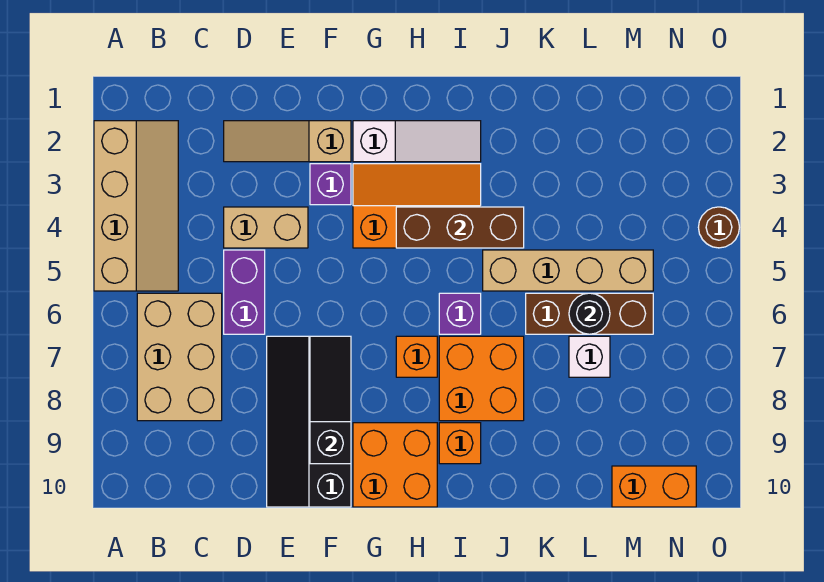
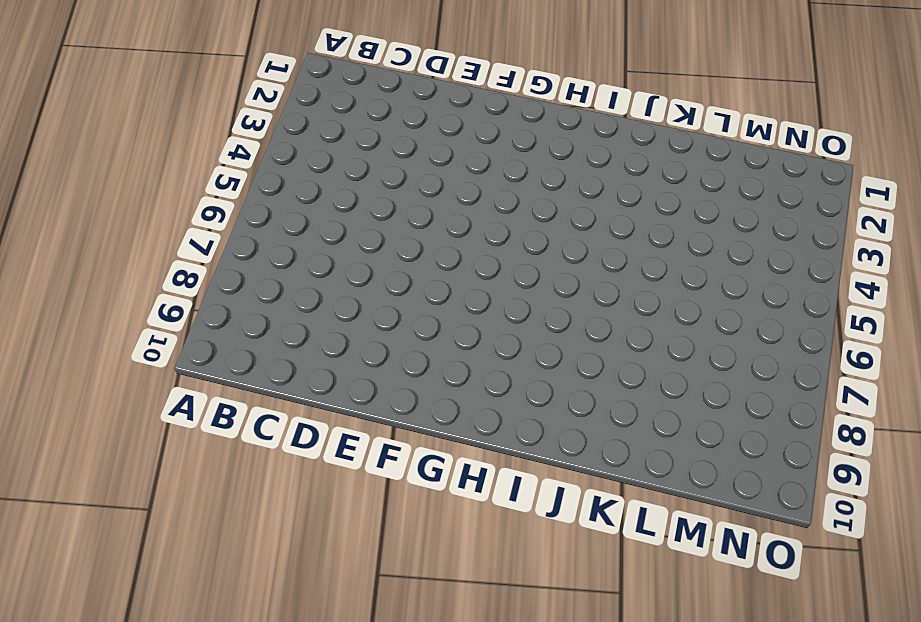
none -> tan 2x4 slope [94,121,178,291]
none -> tan 2x3 brick [137,293,222,421]
none -> tan 1x3 slope [224,121,351,162]

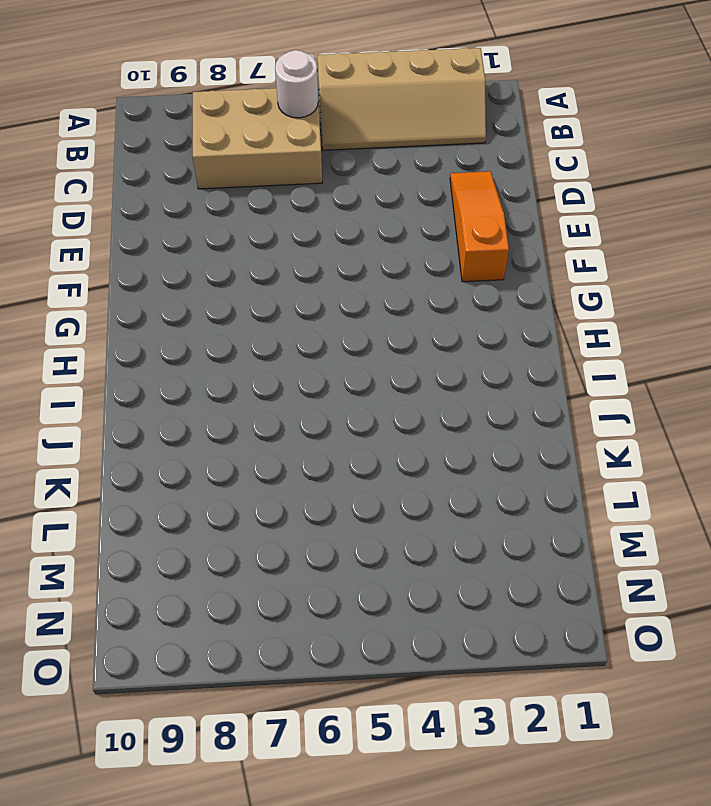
white 1x1 round brick [275,50,318,118] -> none
orange 1x3 slope [450,171,509,282] -> tan 1x3 slope [224,121,351,162]
none -> tan 1x2 brick [224,207,308,248]
none -> purple 1x2 brick [224,250,265,334]
none -> black 2x4 slope [267,336,351,507]

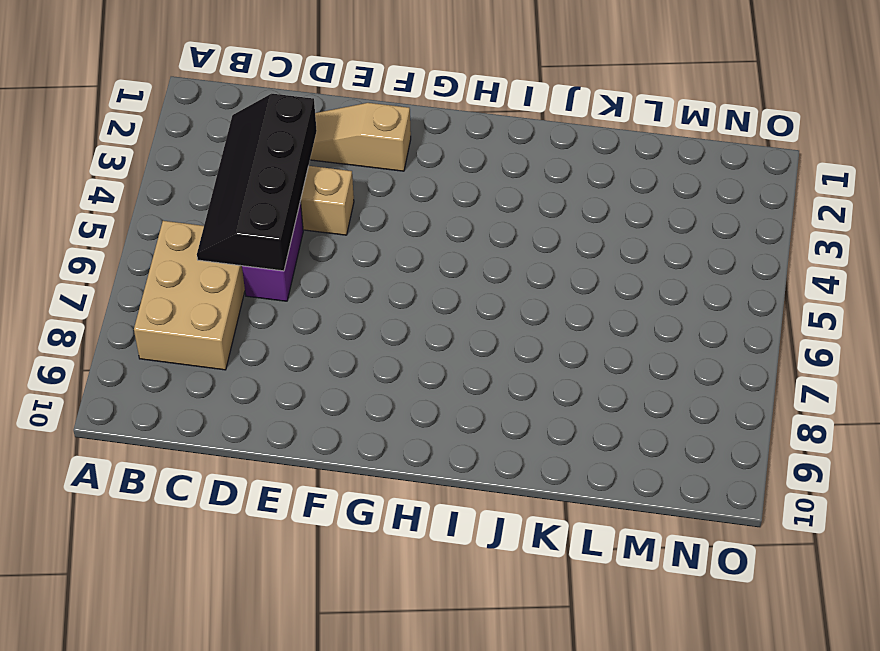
black 2x4 slope [197,94,317,271] -> black 2x4 slope moved to [267,336,351,507]
none -> tan 2x4 slope [94,121,178,291]
none -> purple 1x1 brick [310,164,351,205]
none -> white 1x3 slope [353,121,481,162]

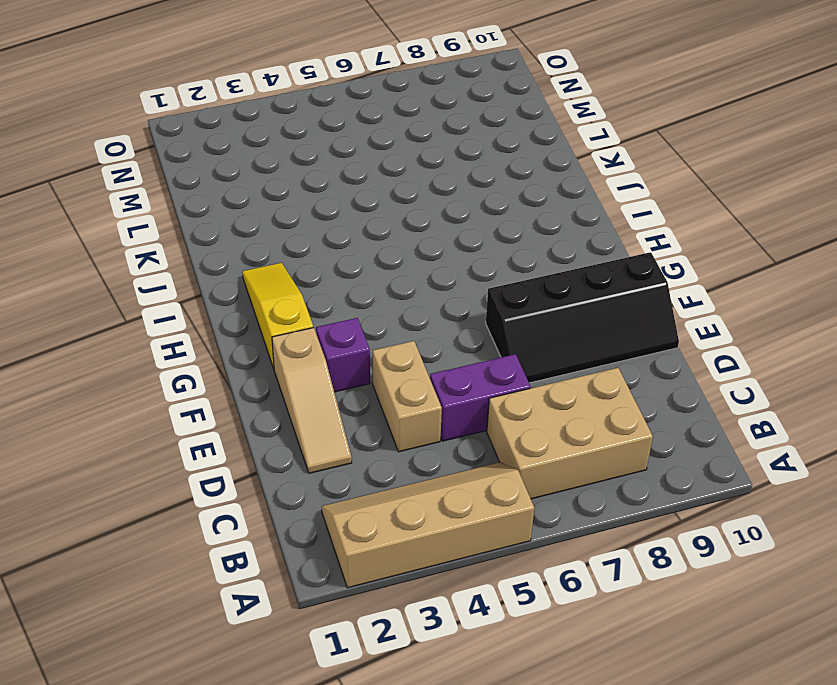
yellow 1x3 slope [242,263,313,368] -> white 1x3 slope [353,121,481,162]
none -> orange 2x3 slope [353,164,481,248]
none -> orange 2x2 brick [353,423,437,507]
none -> orange 1x1 brick [396,336,437,377]

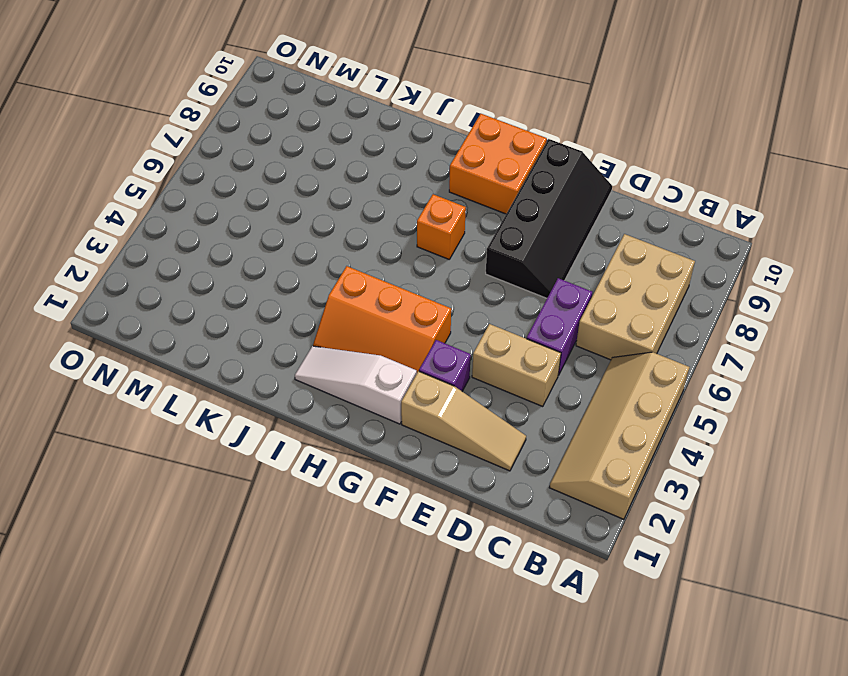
none -> purple 1x1 brick [439,293,481,334]
none -> orange 2x2 brick [439,336,524,421]
none -> orange 1x1 brick [439,423,481,464]

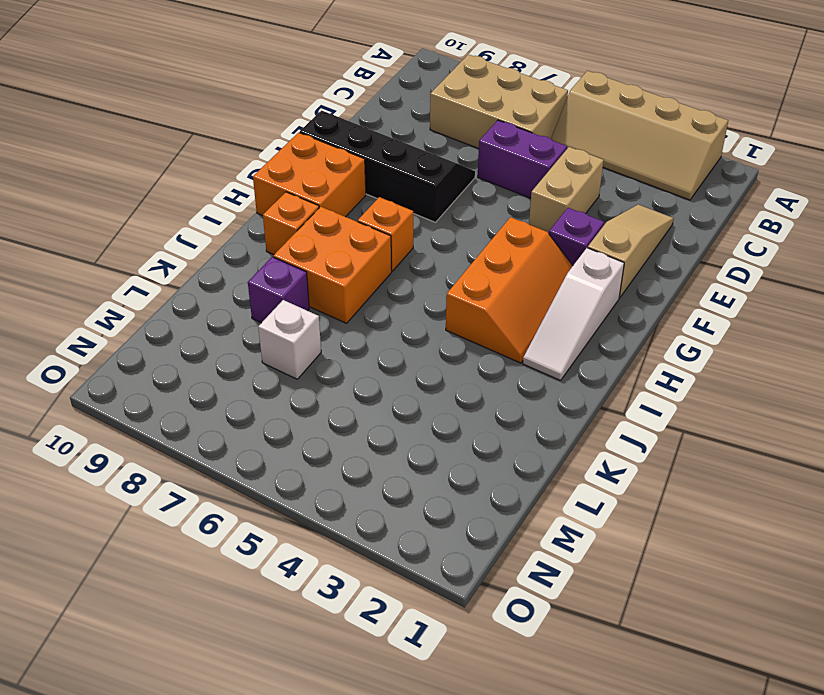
purple 1x1 brick [248,257,309,323] -> purple 1x1 brick moved to [439,293,481,334]
none -> tan 1x4 brick [483,250,653,291]
none -> brown 1x3 brick [526,293,653,334]
none -> orange 1x2 brick [612,466,696,507]

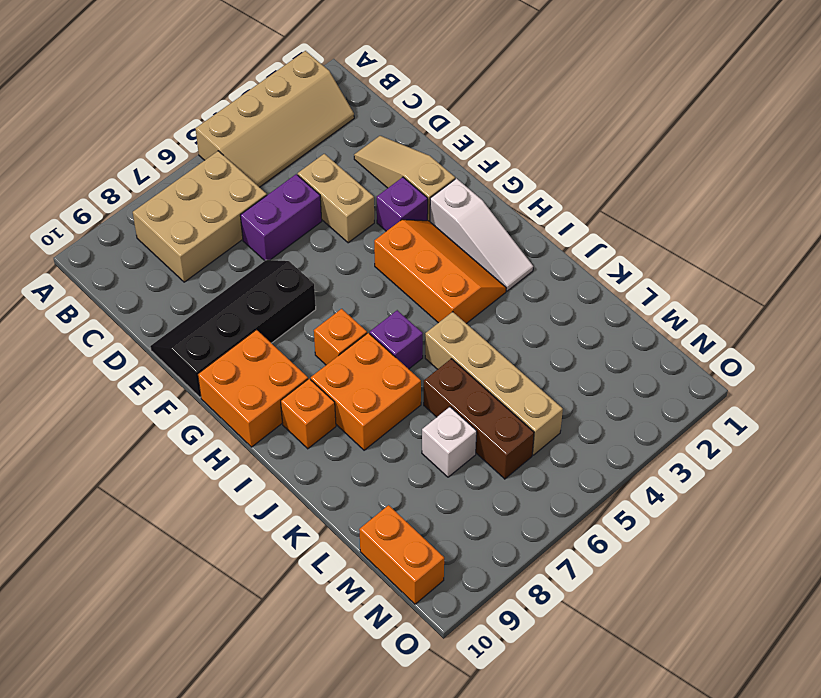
none -> brown 1x1 round brick [698,207,739,248]
none -> black 1x3 slope [310,336,351,464]
none -> brown 1x3 brick [396,207,524,248]

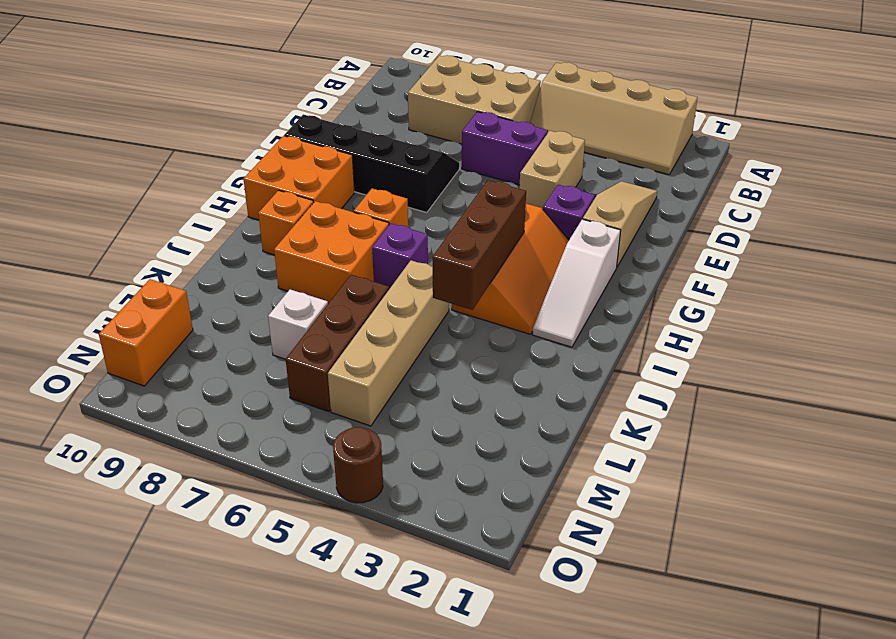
none -> black 1x3 slope [310,336,351,464]
none -> black 1x1 round brick [569,293,610,334]

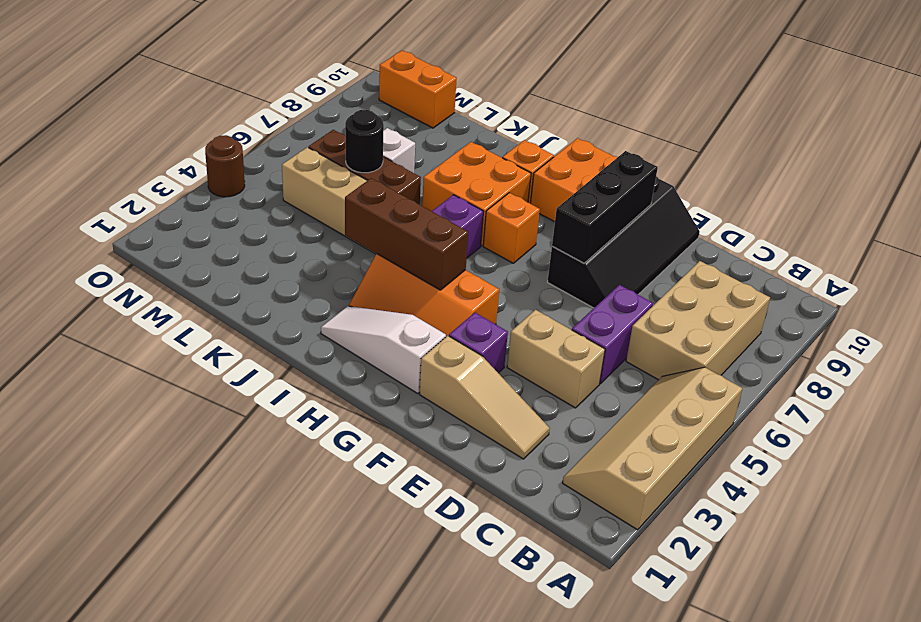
black 1x3 brick [552,151,658,263] -> black 1x3 slope [310,336,351,464]

